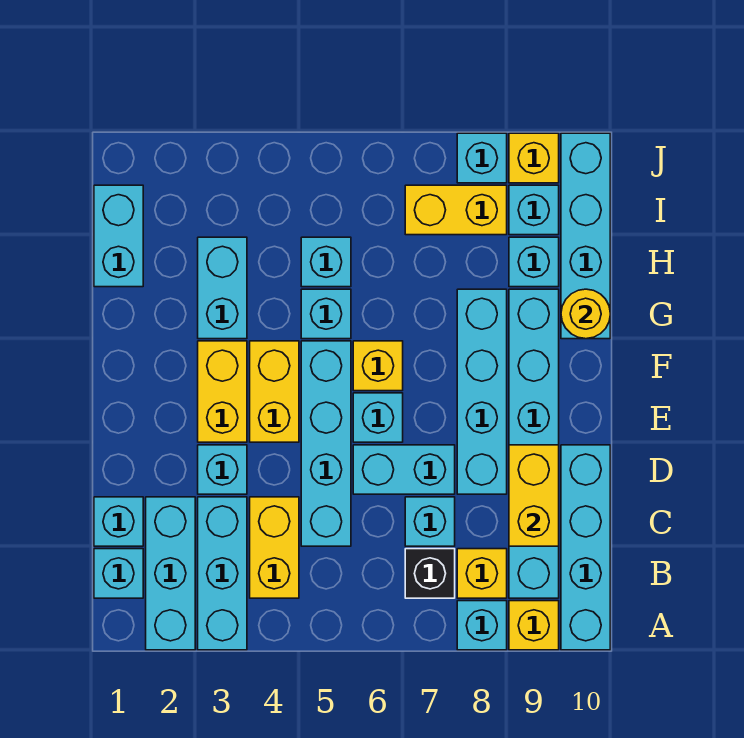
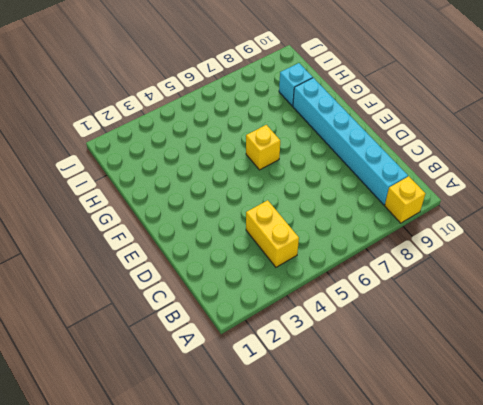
none -> cyan 1x3 brick [146,497,195,650]
none -> cyan 1x3 brick [198,497,247,650]
none -> cyan 1x1 brick [457,601,507,650]
none -> cyan 1x4 brick [561,445,610,650]

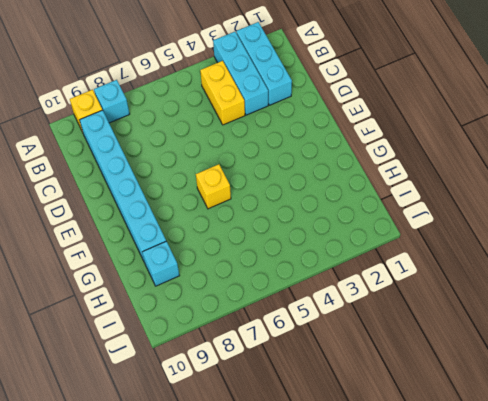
none -> cyan 1x4 brick [561,445,610,650]
none -> cyan 1x1 brick [94,549,143,598]
none -> black 1x1 brick [405,549,455,598]
none -> yellow 1x1 brick [457,549,507,598]

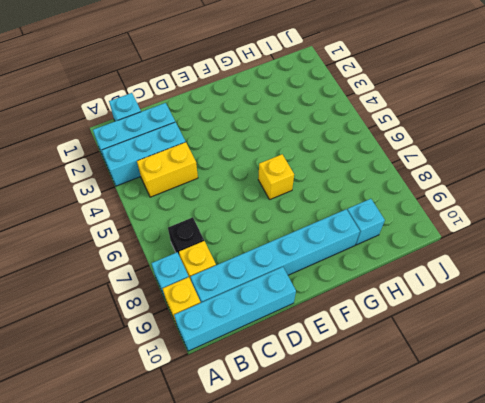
none -> cyan 1x1 brick [94,497,143,546]
none -> cyan 1x4 brick [301,341,351,546]
none -> cyan 1x1 brick [405,497,455,546]
none -> cyan 1x1 brick [198,445,247,494]

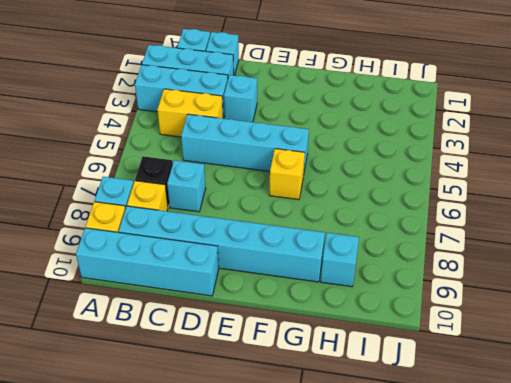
none -> cyan 1x2 brick [353,445,455,494]
none -> cyan 1x4 brick [457,289,507,494]
none -> yellow 1x2 brick [198,341,247,442]
none -> yellow 1x2 brick [250,341,299,442]

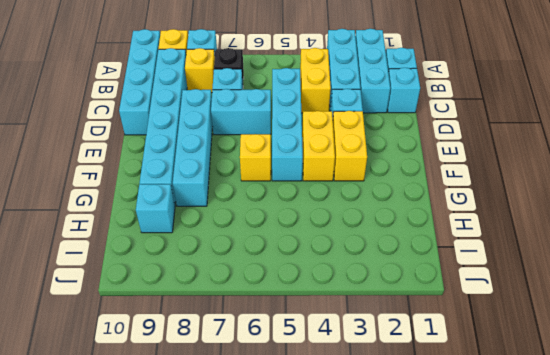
none -> cyan 1x1 brick [353,393,403,442]
none -> cyan 1x2 brick [198,237,247,339]
none -> cyan 1x1 brick [301,289,351,339]
none -> cyan 1x4 brick [561,133,610,339]

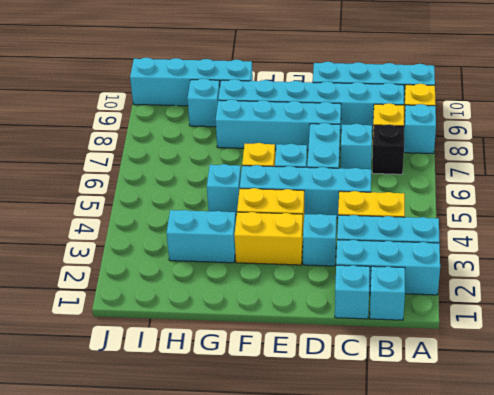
none -> cyan 1x2 brick [94,185,143,287]
none -> cyan 1x1 brick [301,237,351,287]
none -> yellow 1x2 brick [405,185,507,235]
none -> cyan 1x1 brick [509,185,559,235]

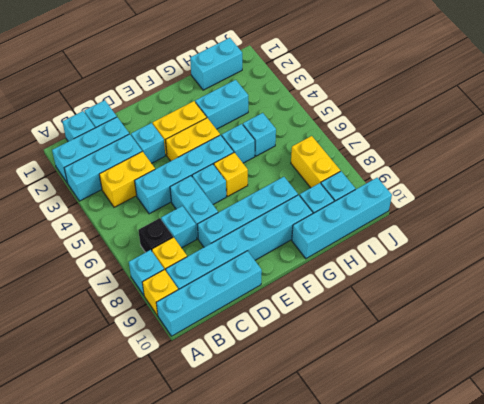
none -> cyan 1x1 brick [457,133,507,183]
none -> yellow 1x1 brick [509,133,559,183]
none -> yellow 1x2 brick [509,445,559,546]
none -> yellow 1x1 round brick [561,289,610,339]

